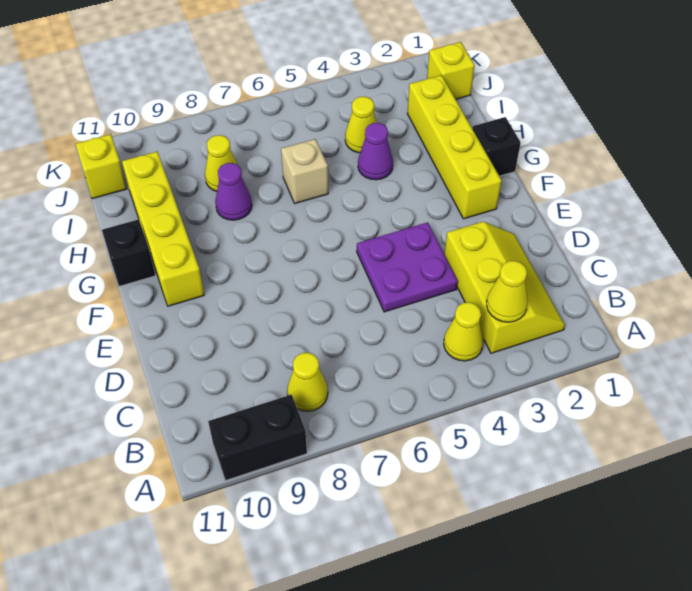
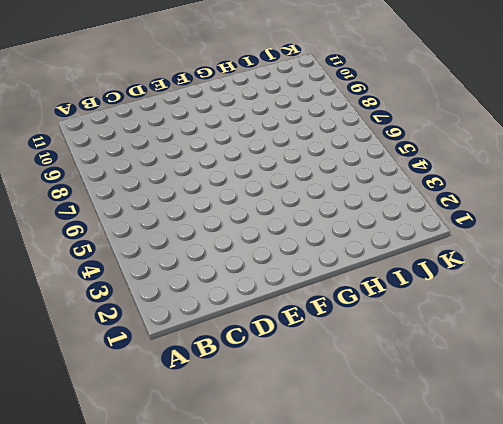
none -> black 1x2 brick [208,395,307,481]
none -> yellow 2x3 slope [444,222,565,353]
none -> yellow 1x1 cone [444,302,484,361]

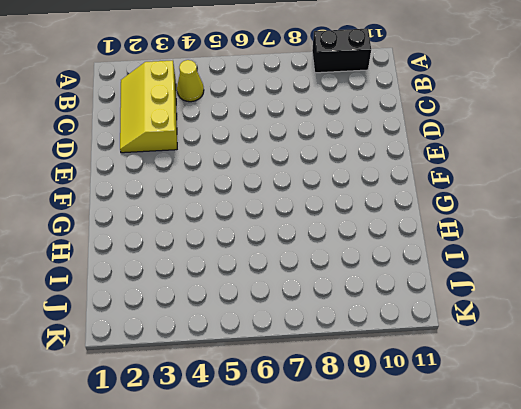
none -> yellow 1x1 cone [287,353,328,411]
none -> purple 2x2 plate [357,222,458,312]
none -> yellow 1x4 brick [407,75,502,219]

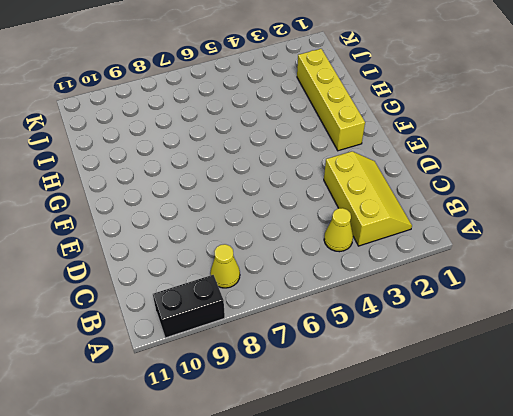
none -> purple 2x2 plate [357,222,458,312]
none -> yellow 1x4 brick [122,152,204,306]
none -> black 1x1 brick [472,117,521,176]

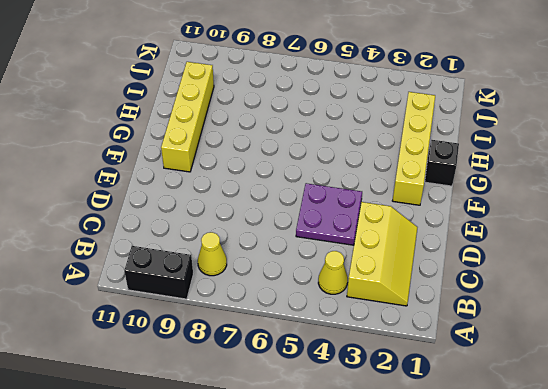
none -> black 1x1 brick [102,219,155,286]
none -> purple 1x1 cone [358,123,393,180]
none -> tan 1x1 brick [281,139,328,203]

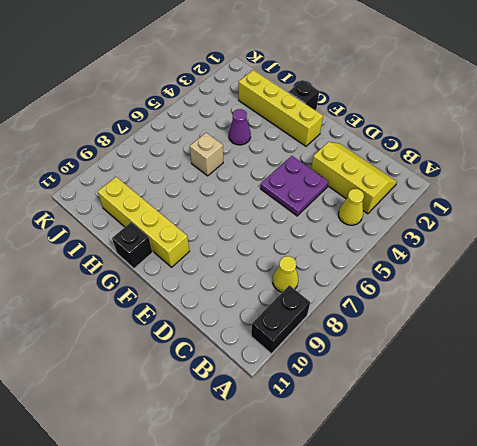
none -> purple 1x1 cone [215,163,252,220]
none -> yellow 1x1 cone [345,97,377,153]
none -> yellow 1x1 cone [205,135,237,191]

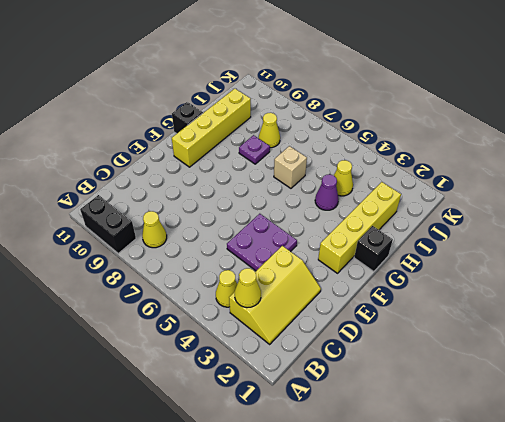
purple 1x1 plate [239,135,270,164] -> purple 1x1 cone [215,163,252,220]
none -> yellow 1x1 brick [427,42,475,99]
none -> yellow 1x1 brick [76,134,127,199]

